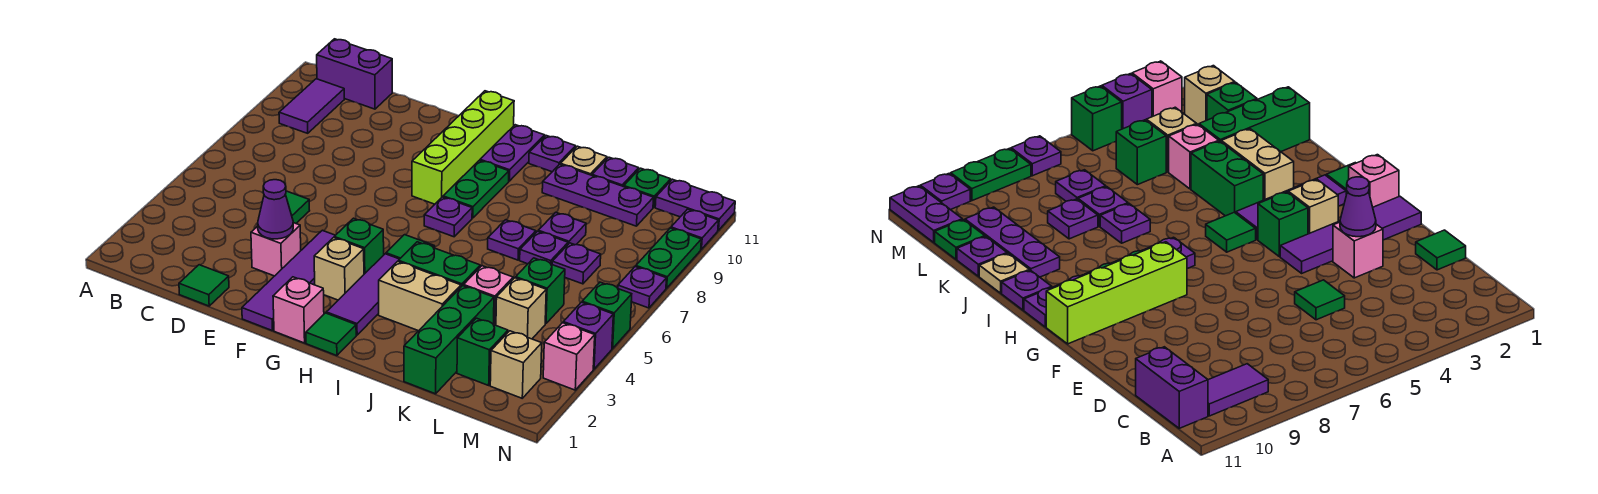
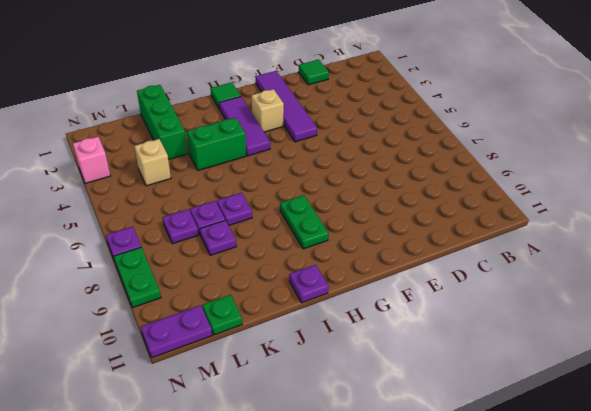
none -> purple 1x2 tile [279,79,344,133]
none -> purple 1x2 brick [317,39,392,109]
none -> green 1x1 tile [285,191,310,223]
none -> pink 1x1 brick [251,223,301,276]

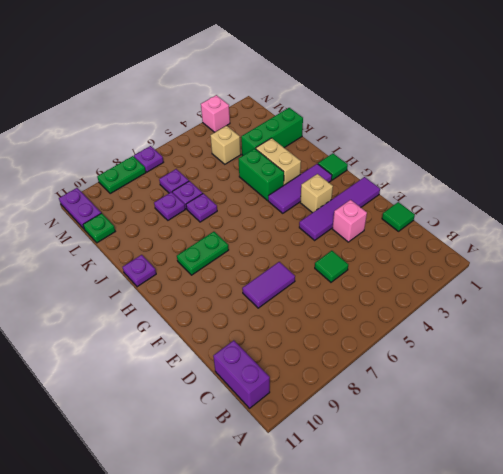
purple 1x2 tile [242,262,295,308] -> purple 1x2 tile moved to [279,79,344,133]
none -> pink 1x1 brick [273,277,324,343]
none -> green 1x1 brick [334,218,384,274]
none -> lime 1x4 brick [412,91,514,204]
none -> green 1x1 tile [386,235,435,259]

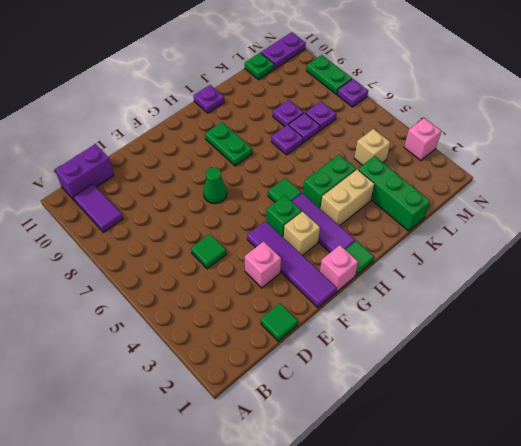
green 1x1 cone [203,167,227,203] -> none
none -> lime 1x4 brick [412,91,514,204]
none -> purple 1x1 plate [424,197,472,237]
none -> purple 1x2 plate [480,125,545,181]
none -> purple 1x3 plate [542,164,654,226]

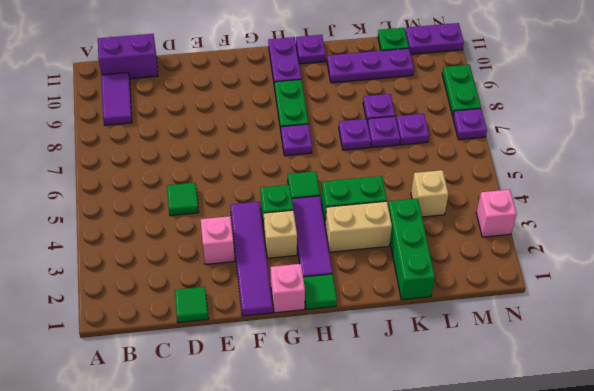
none -> lime 1x4 brick [412,91,514,204]
none -> tan 1x1 plate [560,146,607,175]
none -> pink 1x1 brick [464,266,513,325]
none -> purple 1x1 plate [592,157,639,187]

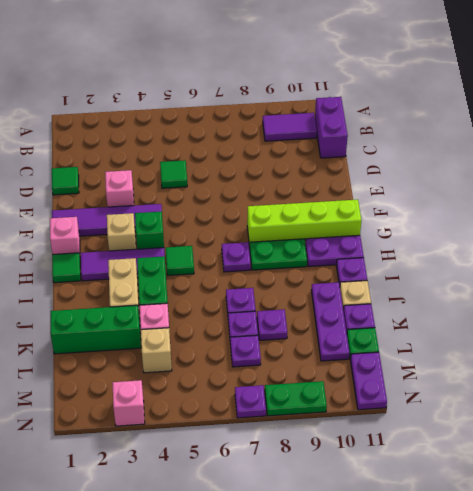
none -> green 1x1 brick [457,318,508,385]
none -> green 1x1 brick [516,258,565,324]
none -> tan 1x1 brick [490,331,542,398]
none -> purple 1x1 brick [563,302,613,369]

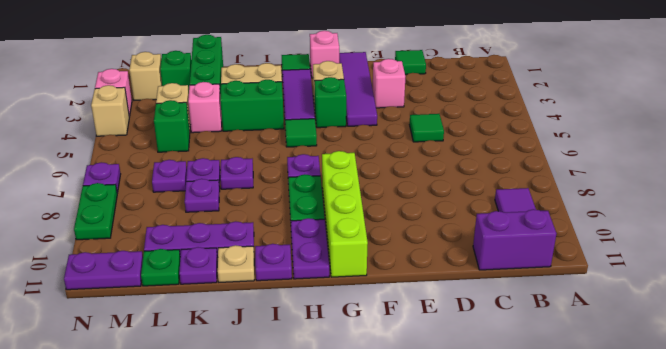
tan 1x1 brick [91,85,129,136] -> purple 1x1 brick [563,302,613,369]
none -> green 1x1 brick [582,282,632,348]
none -> purple 1x1 plate [671,209,718,249]
none -> purple 1x1 cone [258,180,293,239]

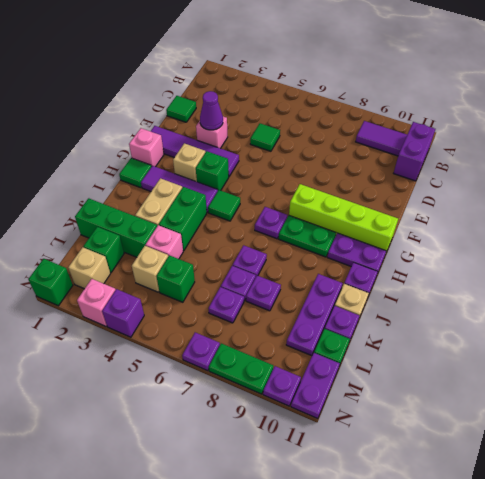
green 1x1 brick [28,259,73,306] -> green 1x1 brick moved to [582,282,632,348]

